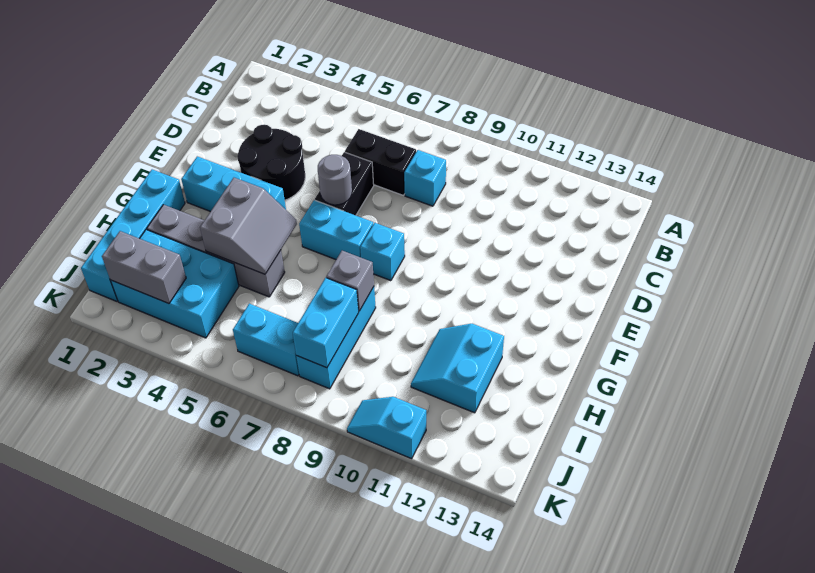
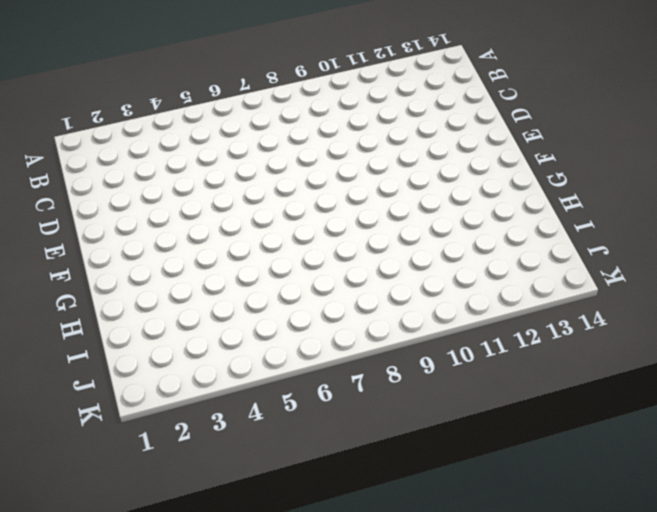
none -> black 1x2 brick [345,129,416,195]
none -> cyan 1x1 brick [404,150,446,206]
none -> black 2x2 round brick [237,124,305,200]

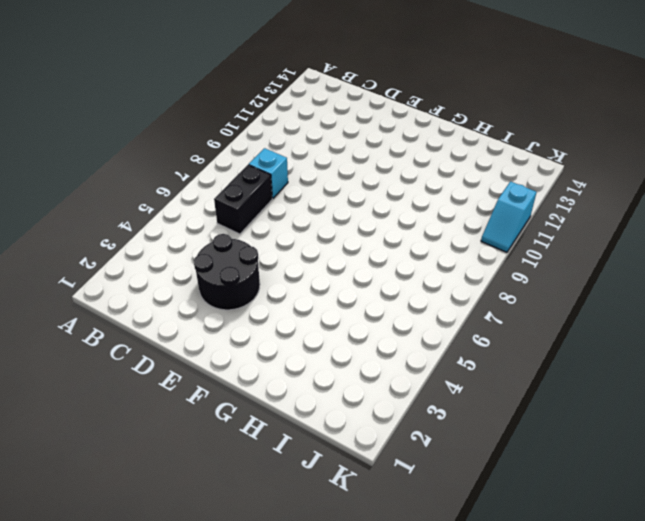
none -> black 1x2 brick [315,152,374,215]
none -> cyan 1x3 brick [181,157,286,212]
none -> cyan 1x2 brick [299,200,373,259]

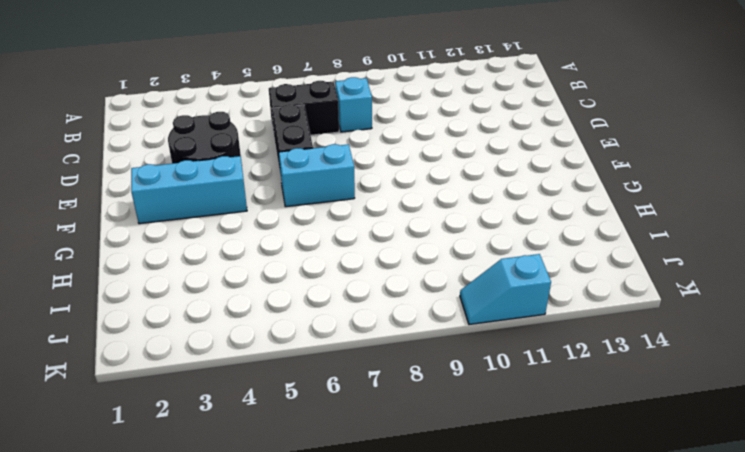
none -> cyan 1x1 brick [360,223,405,281]
none -> cyan 1x4 brick [81,170,185,301]
none -> grey 1x4 brick [147,205,285,297]

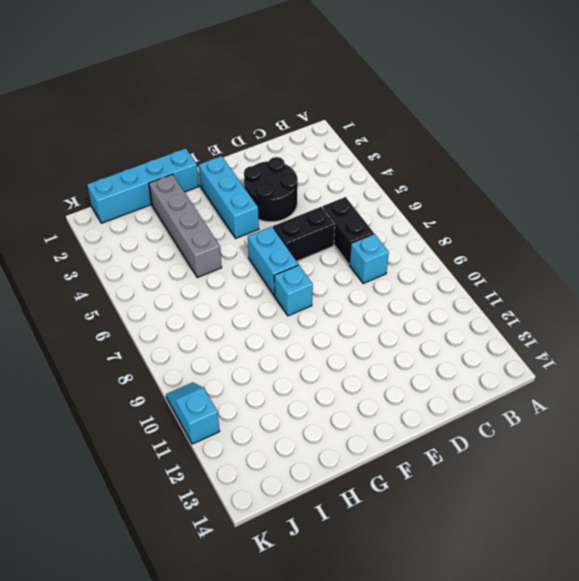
none -> cyan 1x3 brick [296,287,376,389]
none -> cyan 2x2 slope [411,324,504,413]
none -> cyan 2x3 brick [111,230,239,338]

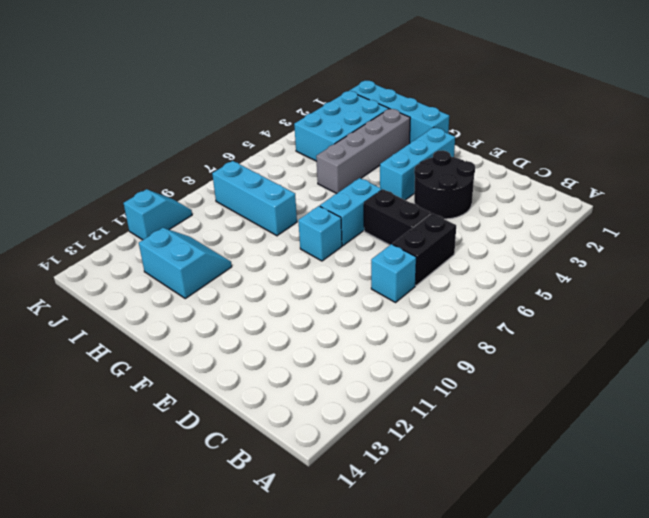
none -> cyan 1x2 brick [233,304,299,376]
none -> grey 1x1 round brick [318,155,352,205]
none -> grey 2x2 slope [200,178,297,274]

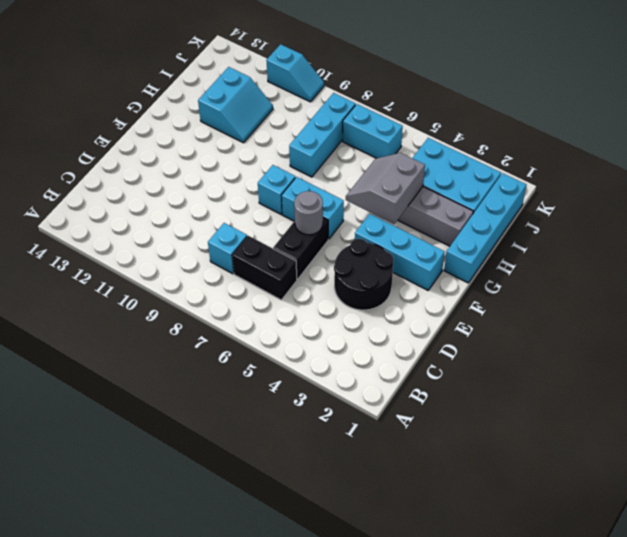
none -> grey 1x1 brick [326,251,374,311]
none -> cyan 1x2 brick [293,278,359,368]
none -> grey 1x2 brick [102,231,186,304]

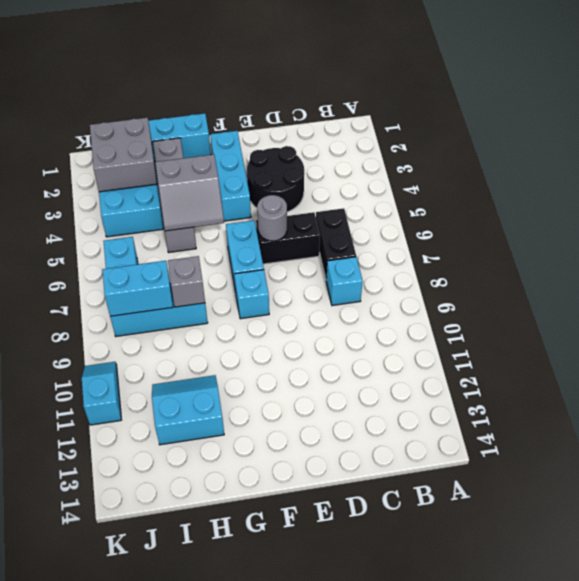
grey 2x2 brick [90,118,157,192] -> grey 1x2 brick [102,231,186,304]

